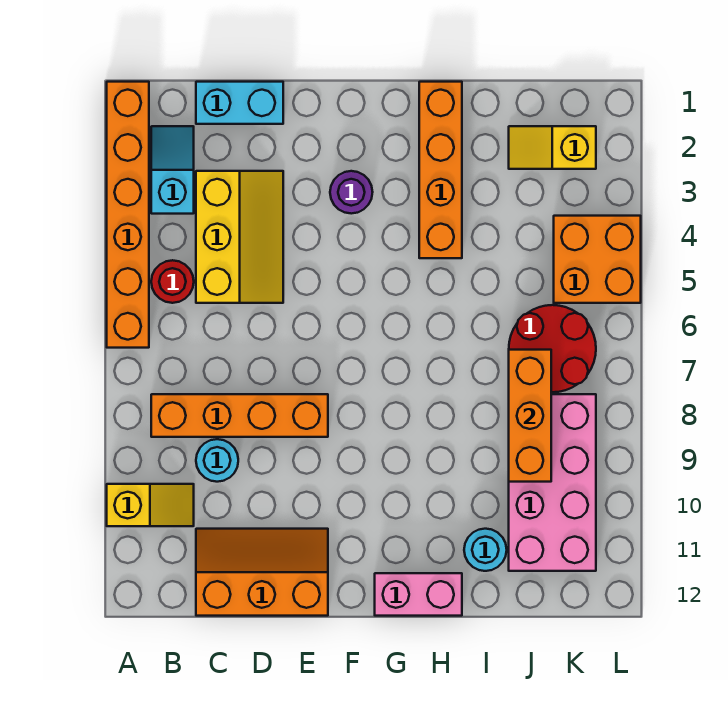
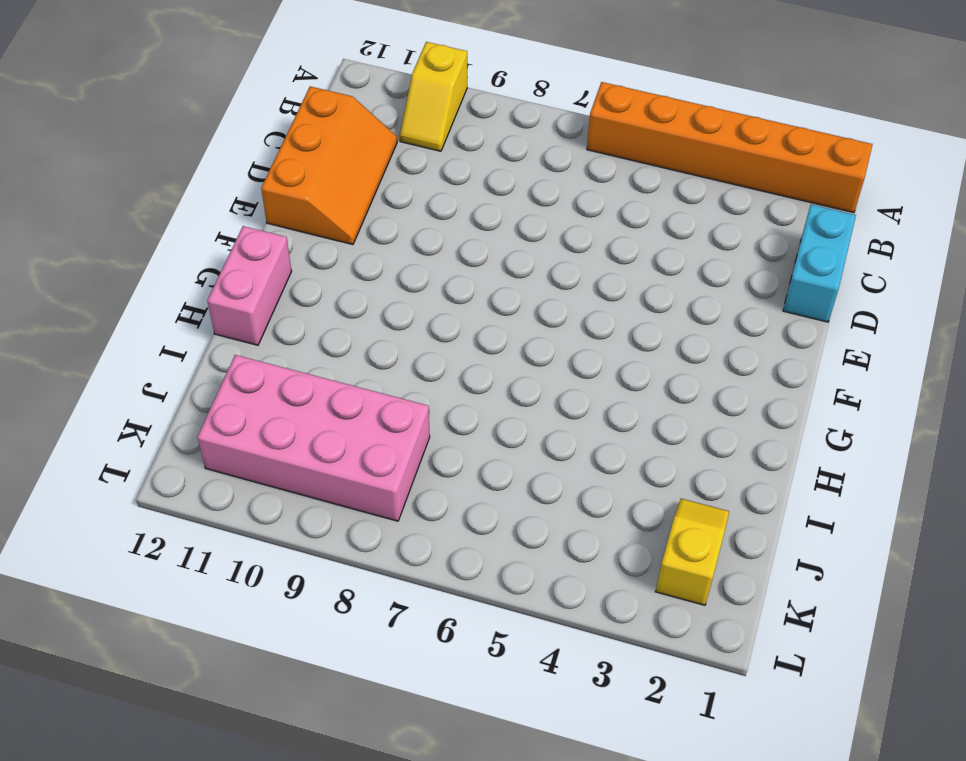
none -> cyan 1x2 slope [151,126,194,214]
none -> red 1x1 round brick [151,260,194,303]
none -> orange 1x4 brick [151,394,328,437]

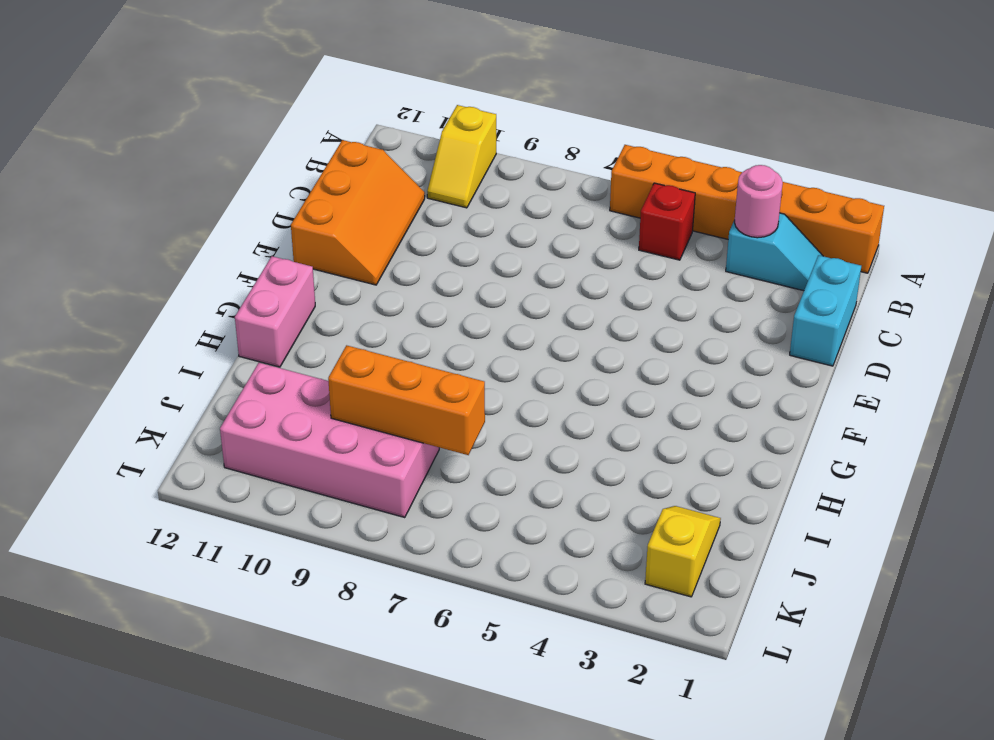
pink 1x1 round brick [734,165,783,238] -> none
red 1x1 brick [639,183,695,260] -> red 1x1 round brick [151,260,194,303]
none -> orange 1x4 brick [151,394,328,437]
none -> yellow 2x3 slope [196,171,283,303]
none -> cyan 1x1 round brick [196,439,238,482]

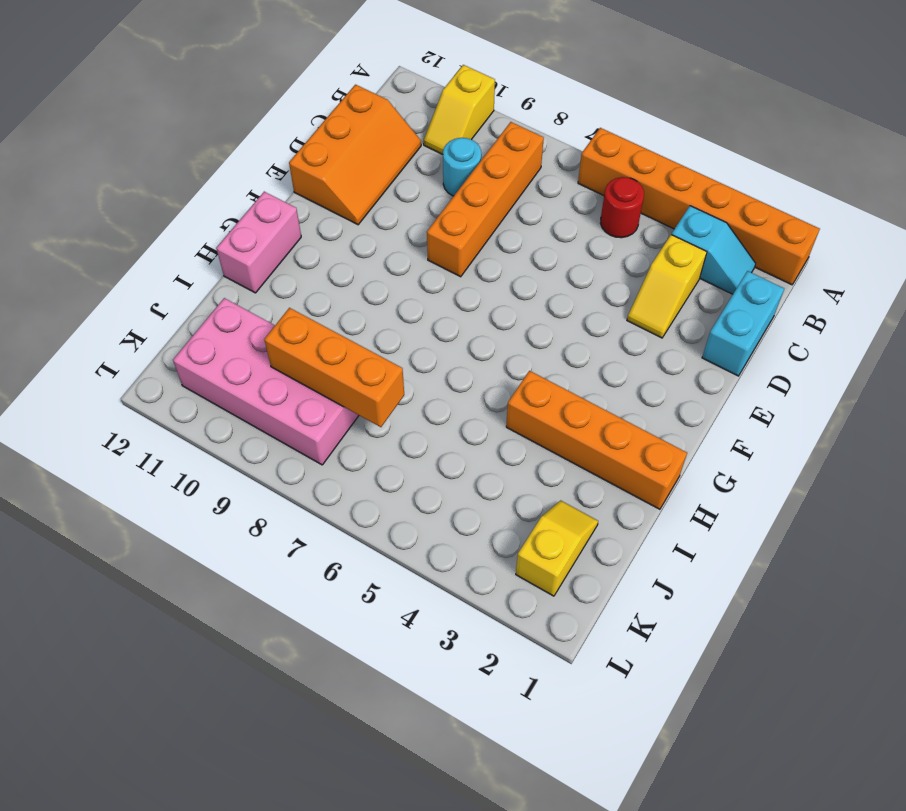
yellow 1x2 slope [627,235,707,338] -> yellow 2x3 slope [196,171,283,303]
none -> purple 1x1 round brick [330,171,373,214]
none -> cyan 1x1 round brick [464,529,507,571]
none -> red 2x2 round brick [509,305,596,392]

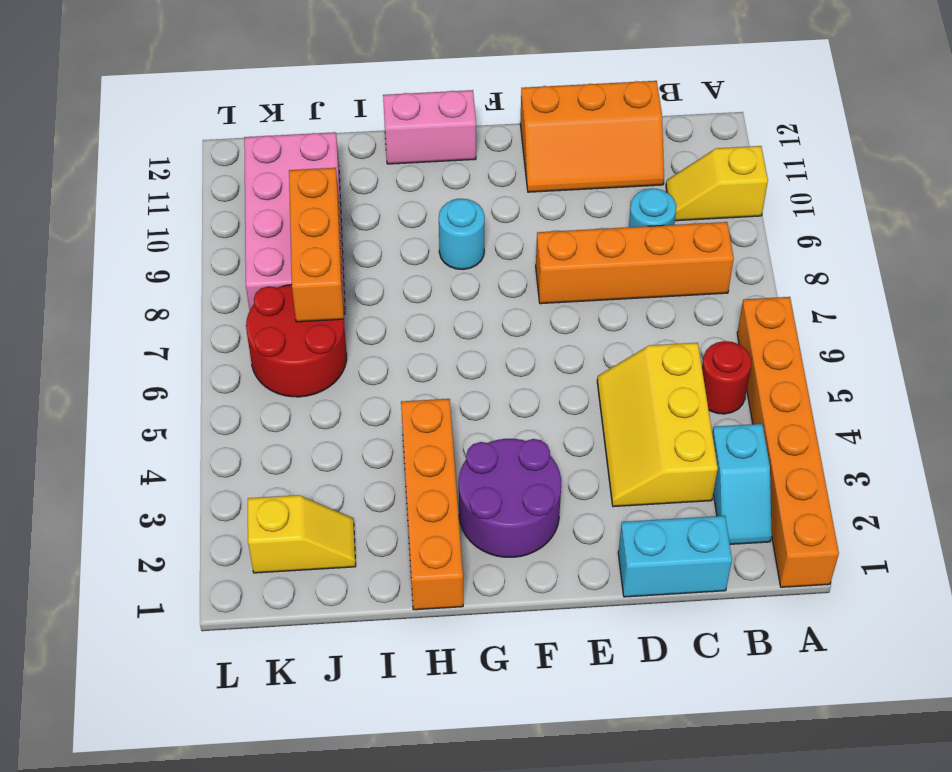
purple 2x2 round brick [459,439,561,557] -> purple 1x1 round brick [330,171,373,214]
cyan 1x1 round brick [439,199,485,269] -> cyan 1x1 round brick moved to [464,529,507,571]
none -> orange 2x2 brick [554,216,641,303]

